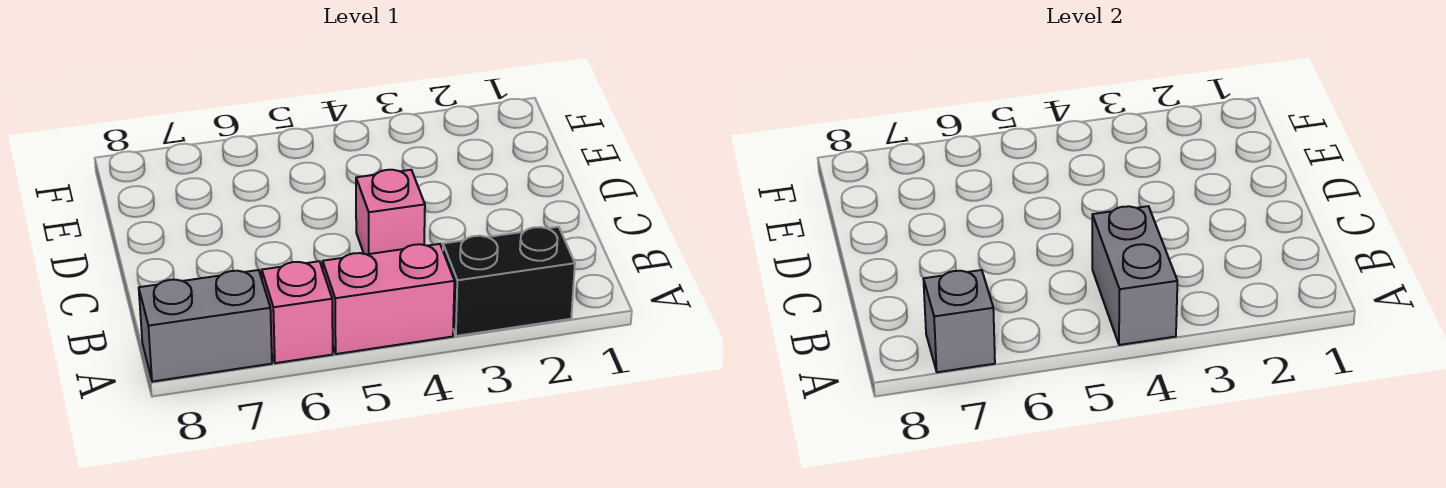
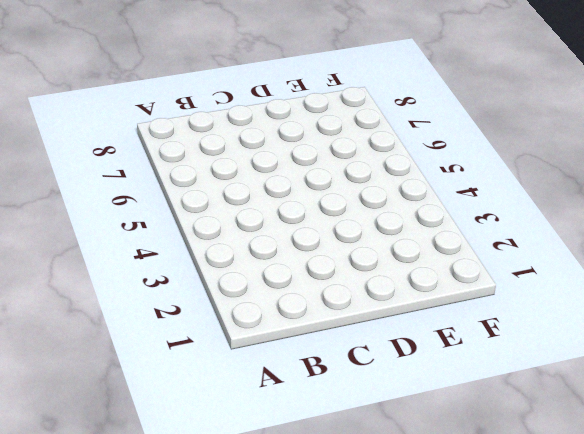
none -> black 1x2 brick [443,227,575,336]
none -> pink 1x2 brick [323,244,454,354]

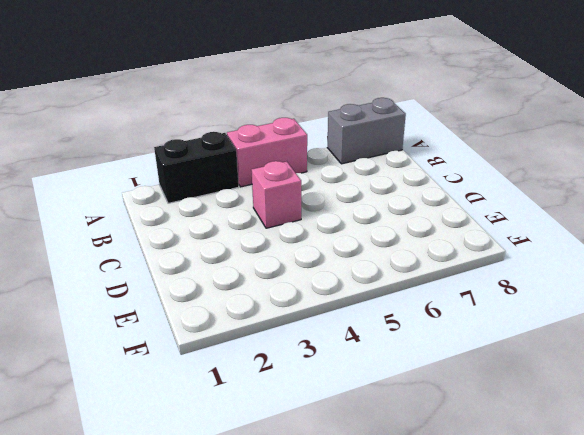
none -> pink 1x1 brick [262,261,333,363]
none -> grey 1x2 brick [1092,206,1177,345]

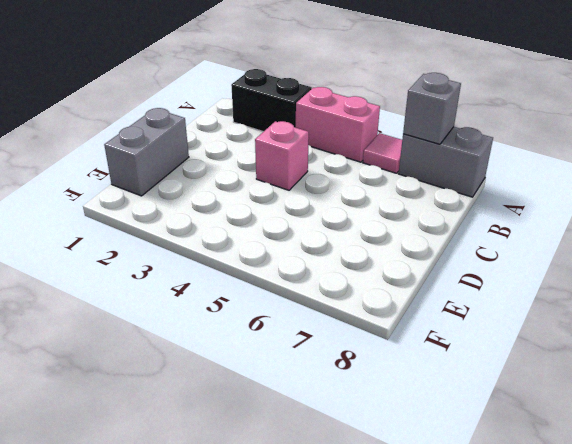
pink 1x1 tile [363,133,402,173] -> pink 1x1 brick [262,261,333,363]
grey 1x2 brick [104,108,189,196] -> grey 1x2 brick moved to [1092,206,1177,345]

